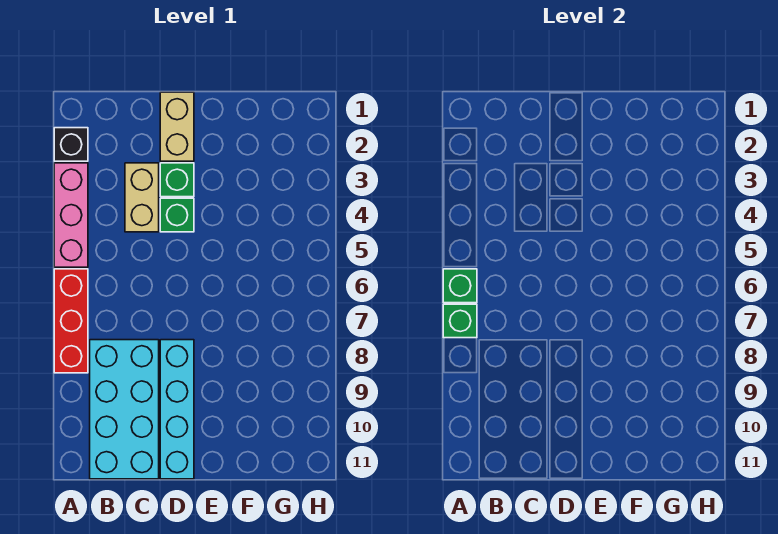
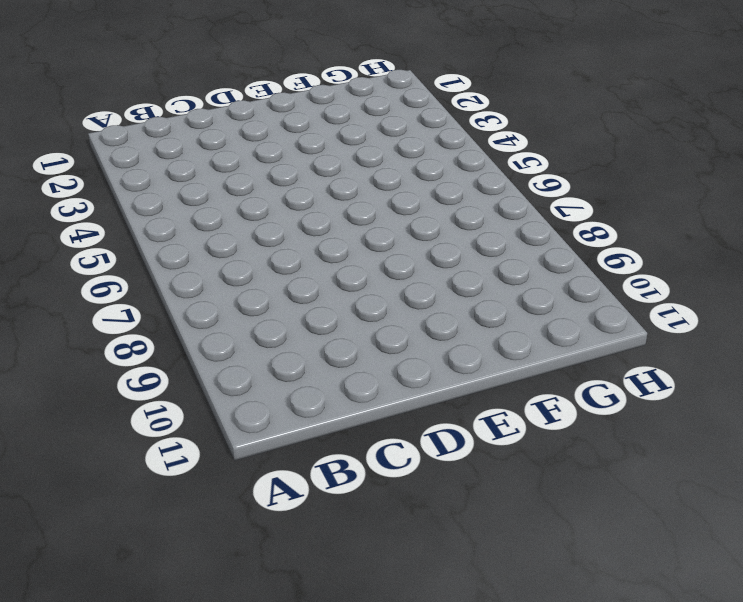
none -> black 1x1 brick [54,128,88,161]
none -> pink 1x3 brick [54,163,88,267]

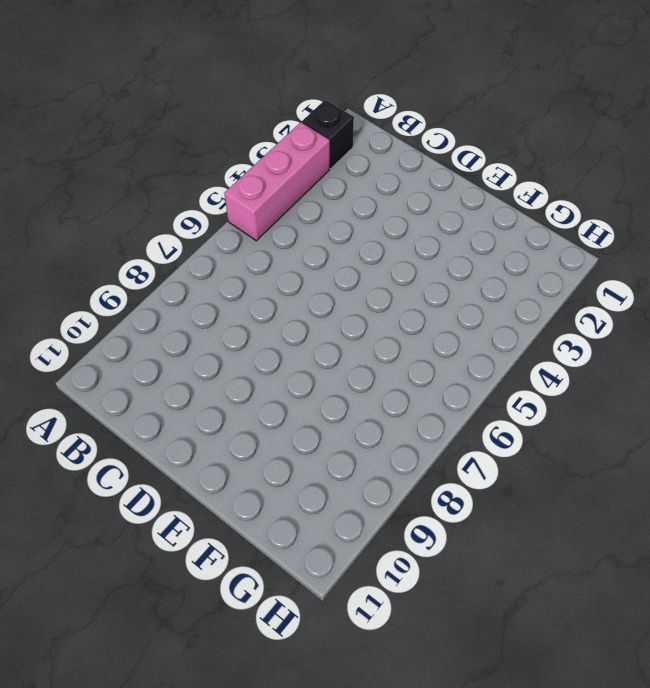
none -> red 1x3 brick [54,269,88,373]
none -> cyan 2x4 brick [90,340,159,479]

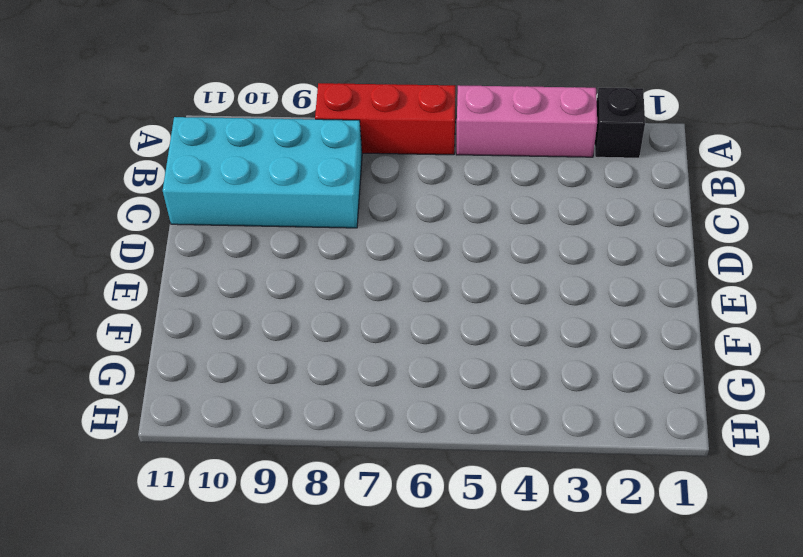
none -> tan 1x2 brick [125,163,159,232]
none -> tan 1x2 brick [160,92,194,161]

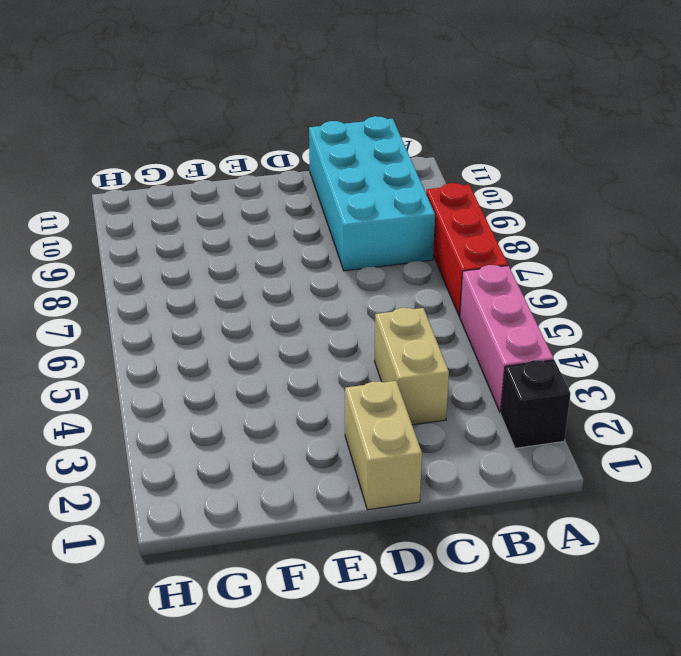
none -> green 1x1 brick [160,163,194,197]
none -> green 1x1 brick [160,198,194,232]

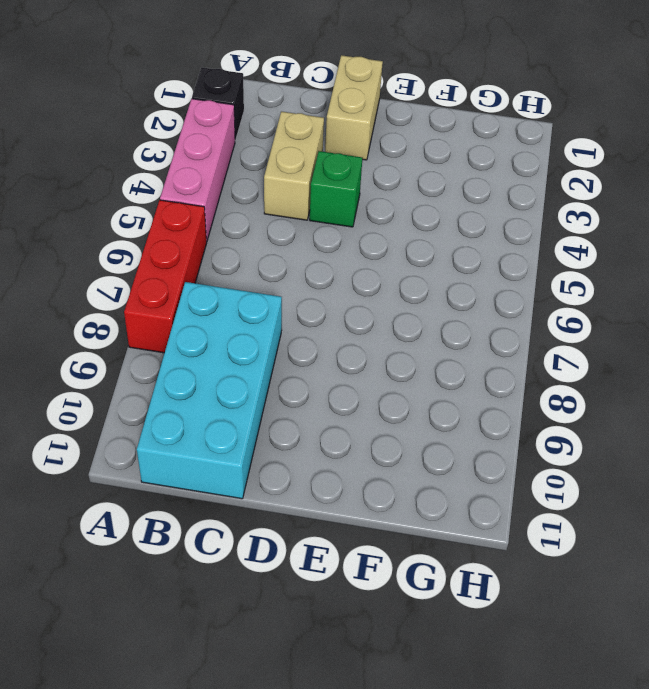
none -> green 1x1 brick [160,163,194,197]
none -> cyan 1x4 brick [160,340,194,479]

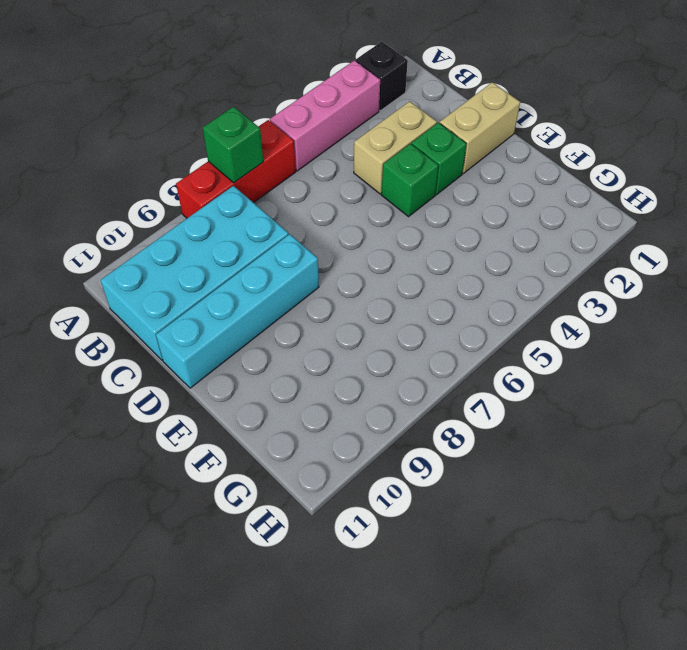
none -> green 1x1 brick [443,269,477,303]

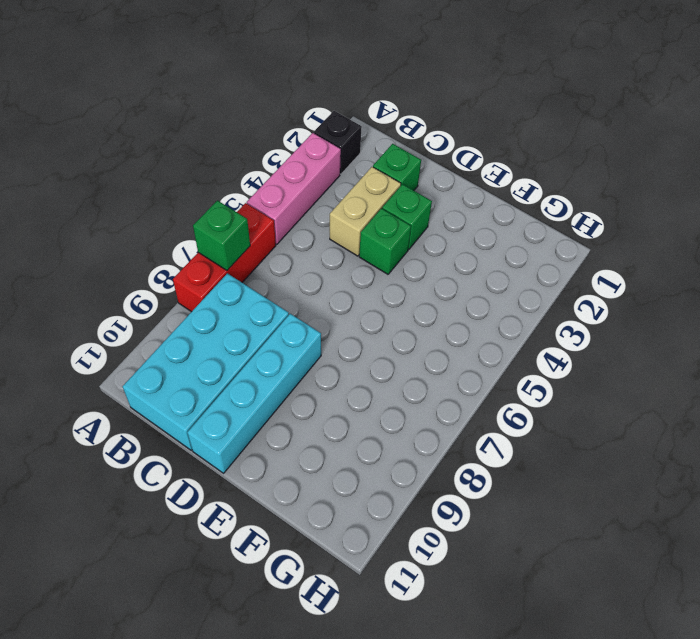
green 1x1 brick [373,144,421,190] -> green 1x1 brick moved to [443,269,477,303]
none -> tan 1x2 brick [160,92,194,161]

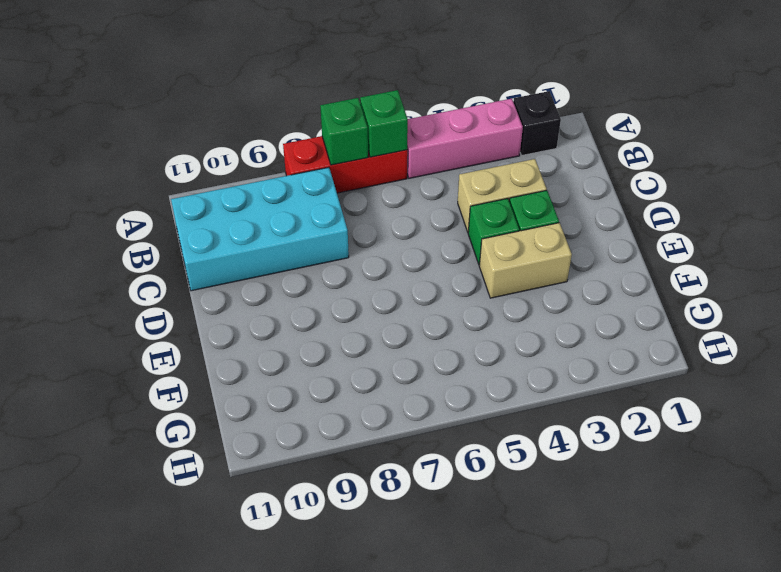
tan 1x2 brick [479,223,572,298] -> tan 1x2 brick moved to [160,92,194,161]
none -> cyan 1x4 brick [160,340,194,479]

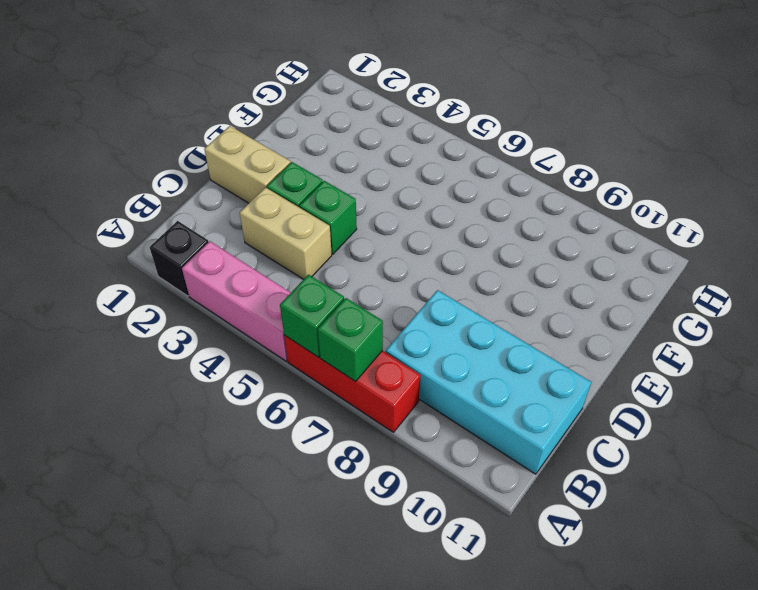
none -> cyan 1x4 brick [160,340,194,479]

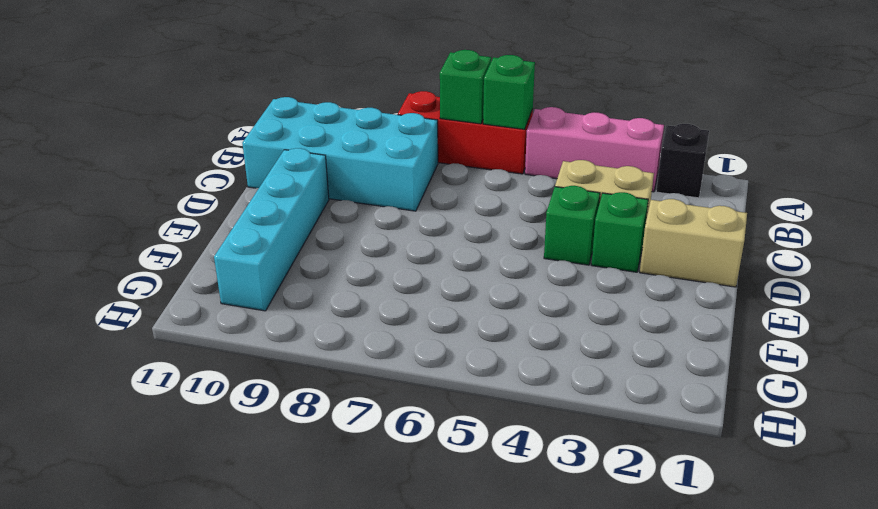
cyan 1x4 brick [214,148,329,311] -> cyan 1x4 brick turned to [160,340,194,479]

